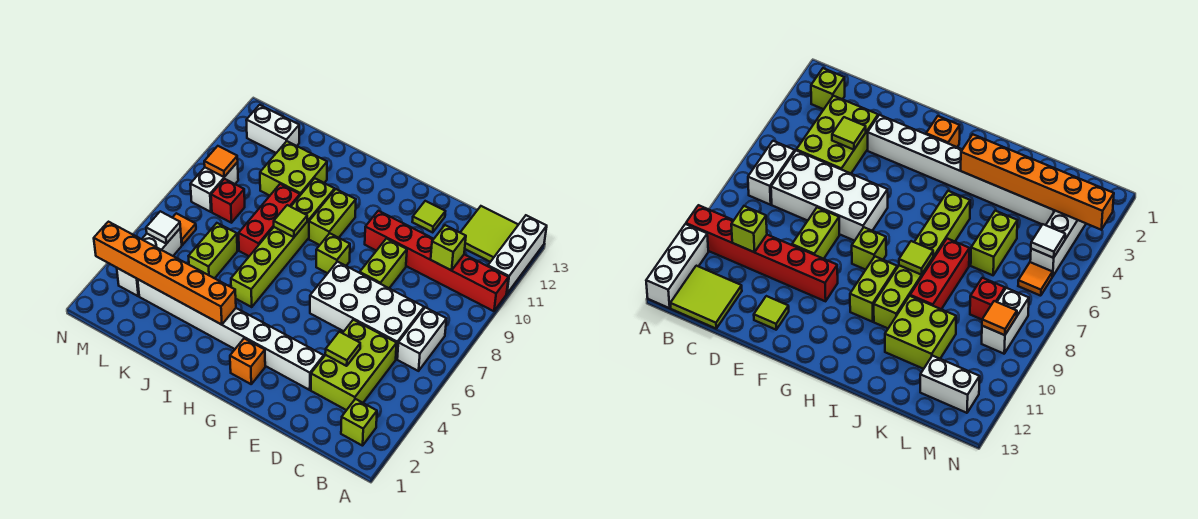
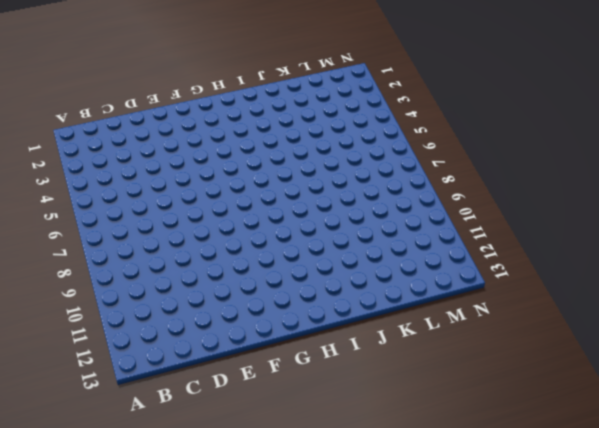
none -> red 1x6 brick [365,211,509,311]
none -> white 1x3 brick [488,215,547,293]
none -> lime 1x1 brick [341,399,377,446]

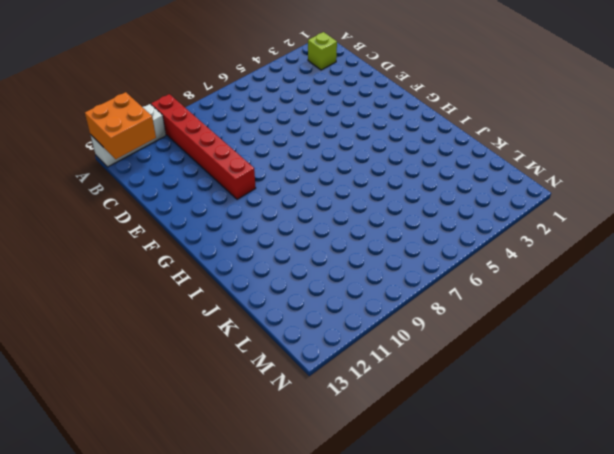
orange 2x2 brick [85,92,156,159] -> none
none -> white 1x2 brick [397,307,446,371]
none -> lime 2x2 tile [460,206,518,262]
none -> lime 2x3 brick [311,320,397,410]

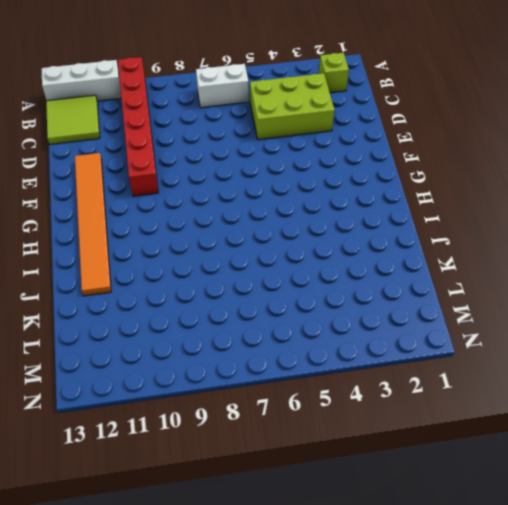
orange 1x6 tile [75,153,111,296] -> lime 1x1 tile [412,201,445,232]
none -> white 2x4 brick [310,262,424,359]
none -> white 1x8 brick [138,280,324,390]
none -> lime 1x2 brick [360,239,407,288]

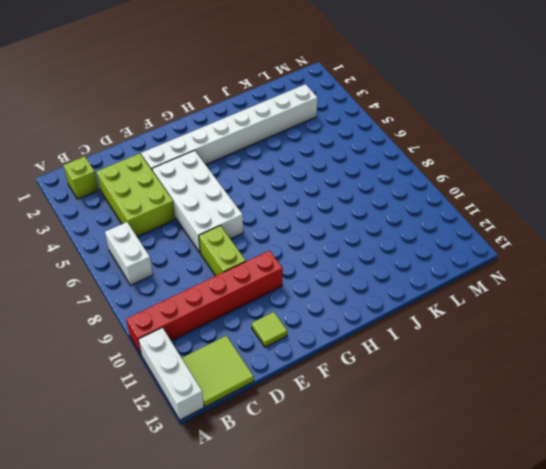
white 2x4 brick [152,150,243,253] -> white 2x4 brick turned to [310,262,424,359]
none -> orange 1x1 brick [230,338,265,384]
none -> lime 1x1 brick [316,233,350,273]
none -> lime 1x2 brick [309,189,356,245]

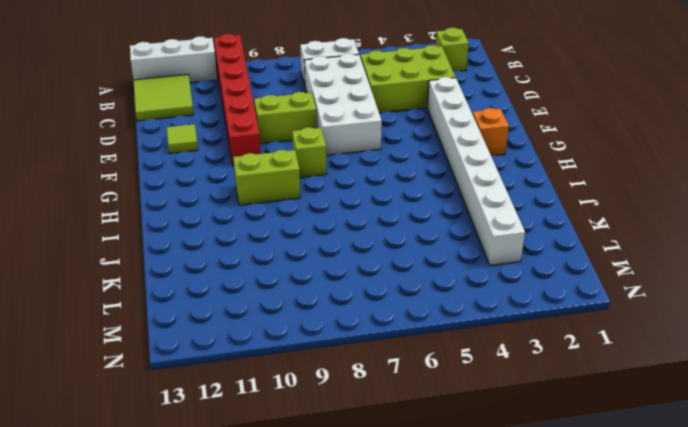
none -> lime 1x6 brick [231,178,335,307]
none -> red 1x3 brick [239,184,300,256]
none -> lime 2x2 brick [260,141,327,196]

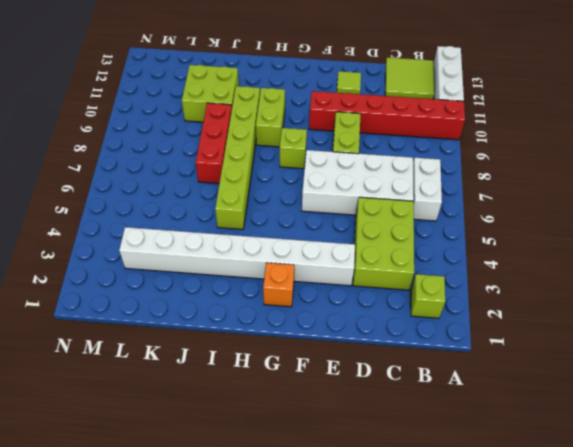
none -> lime 1x2 brick [189,223,237,278]
none -> red 1x1 brick [211,179,245,223]
none -> white 1x2 brick [246,105,299,153]

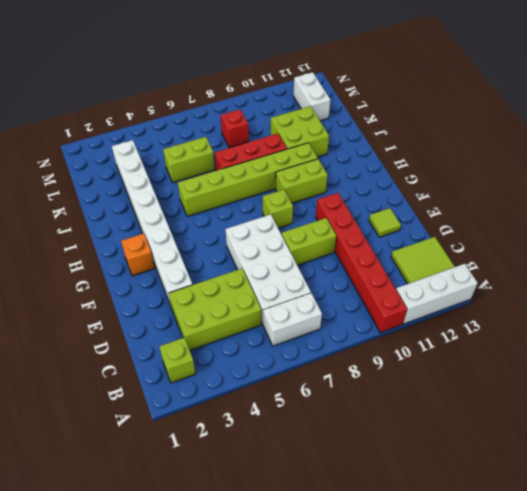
none -> white 1x3 brick [117,228,182,296]
none -> orange 1x1 tile [172,213,196,245]
none -> white 1x2 brick [190,162,238,212]

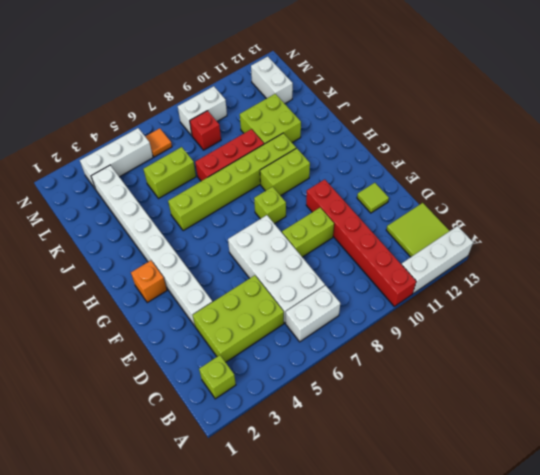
none -> lime 1x1 brick [431,225,466,270]
none -> lime 1x1 tile [325,332,360,366]
none -> orange 1x6 brick [94,222,236,325]

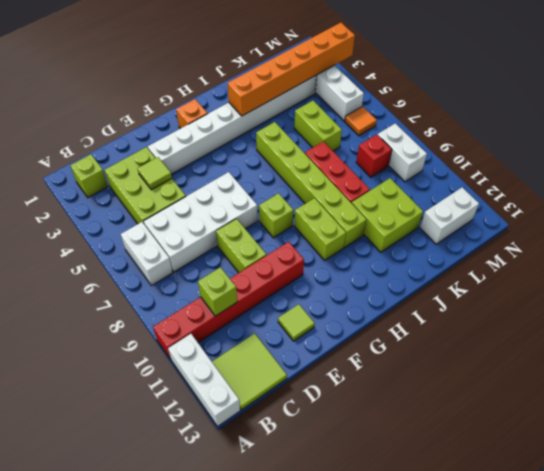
none -> lime 1x1 tile [274,205,307,237]
none -> white 1x1 tile [146,211,180,244]
none -> orange 1x1 tile [204,146,238,177]

